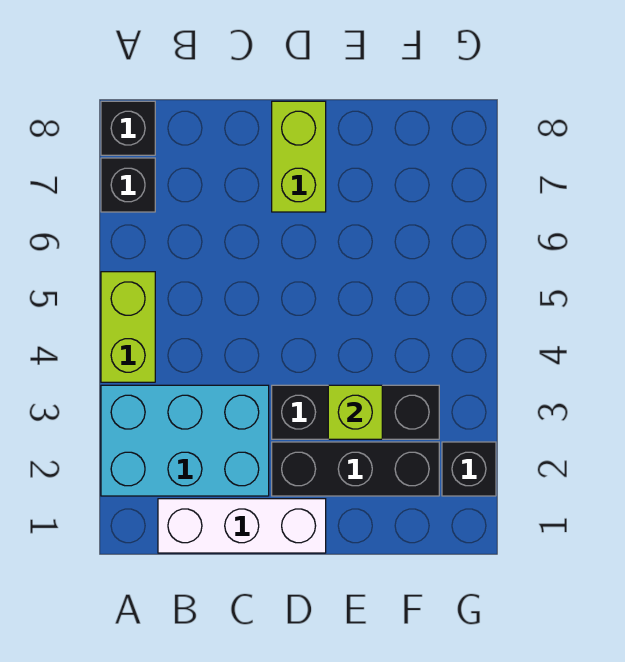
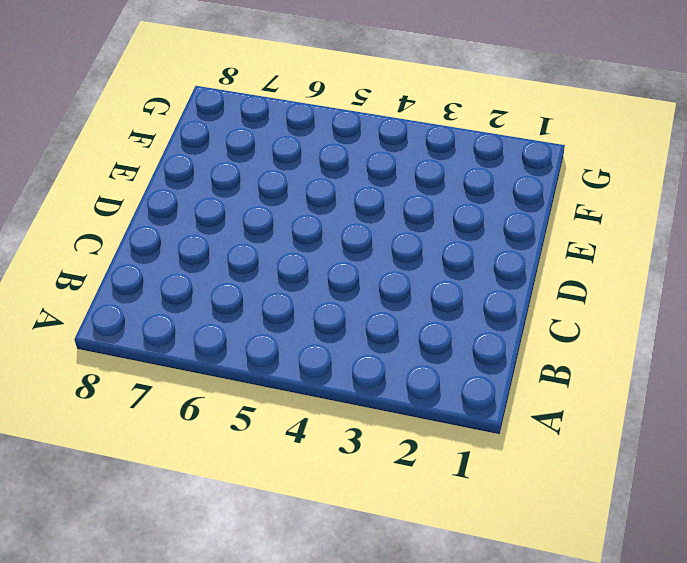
none -> cyan 2x3 brick [101,385,269,496]
none -> lime 1x2 brick [101,272,155,382]

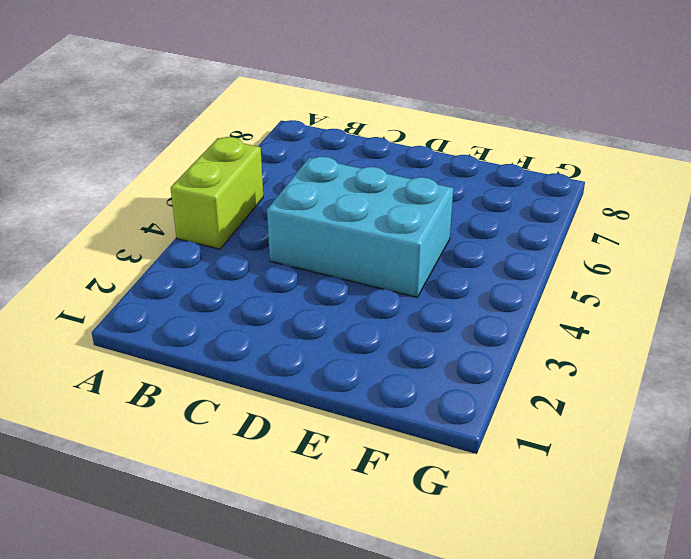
cyan 2x3 brick [267,157,453,297] -> cyan 2x3 brick moved to [101,385,269,496]
none -> black 1x1 brick [101,158,155,212]
none -> black 1x1 brick [101,101,155,155]

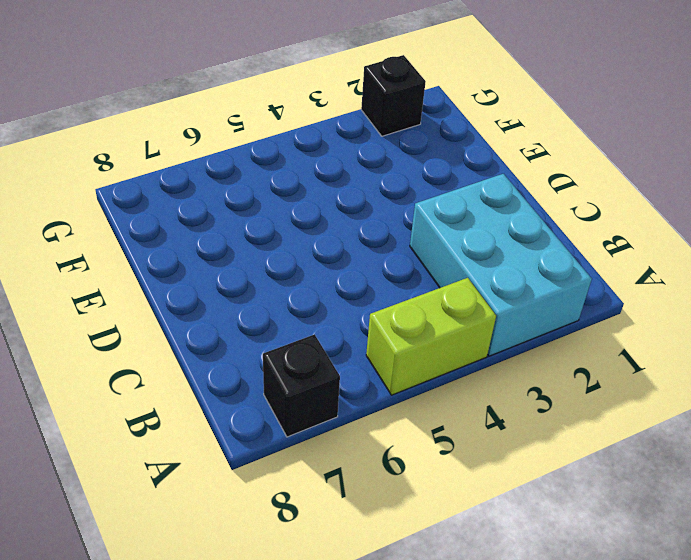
none -> black 1x1 brick [101,101,155,155]
none -> white 1x3 brick [158,499,326,553]

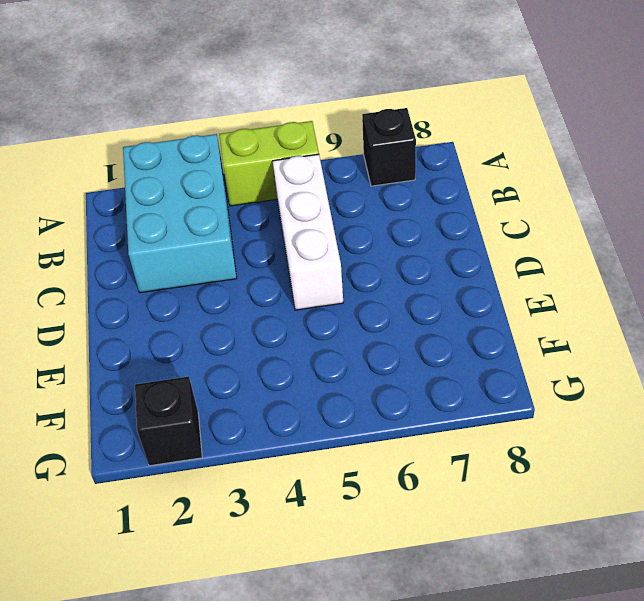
white 1x3 brick [273,154,343,310] -> white 1x3 brick moved to [158,499,326,553]
none -> black 1x1 brick [101,101,155,155]
none -> black 1x3 brick [272,442,439,496]

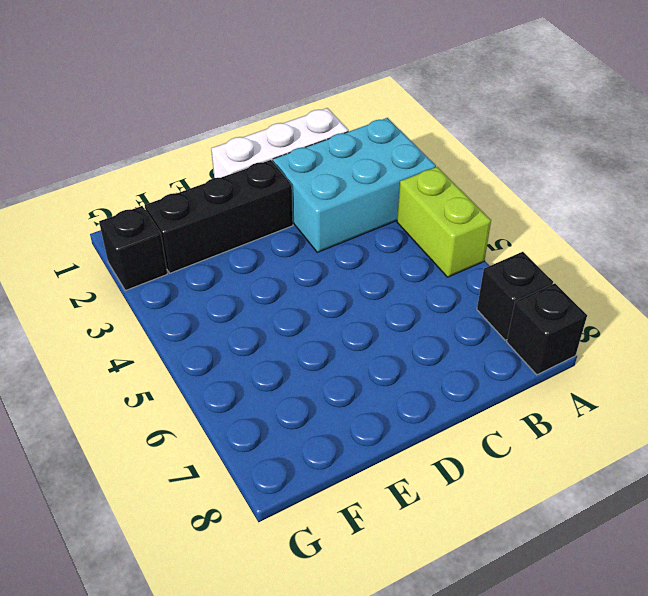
none -> black 1x3 brick [272,385,439,439]
none -> lime 1x2 brick [272,101,326,212]

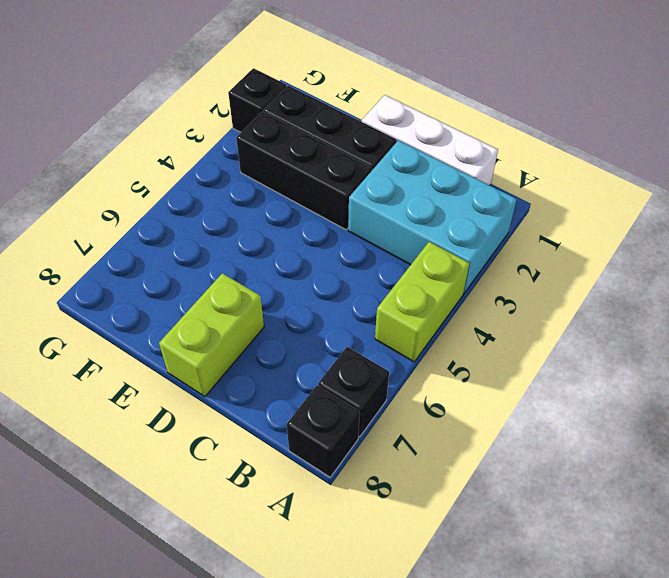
none -> lime 1x1 brick [328,385,382,439]

